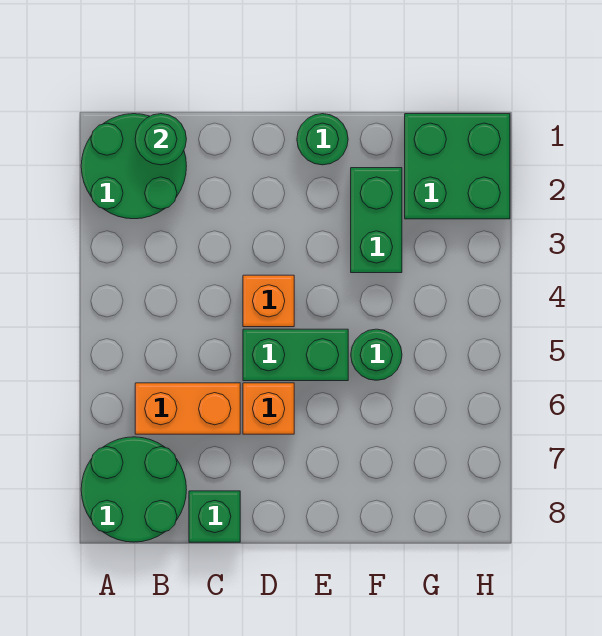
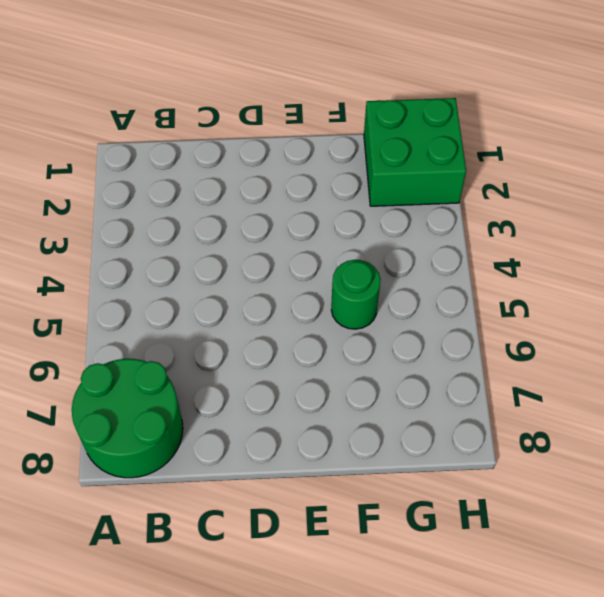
none -> green 2x2 round brick [81,114,187,219]
none -> orange 1x2 brick [135,383,240,434]
none -> green 1x1 brick [189,491,240,542]

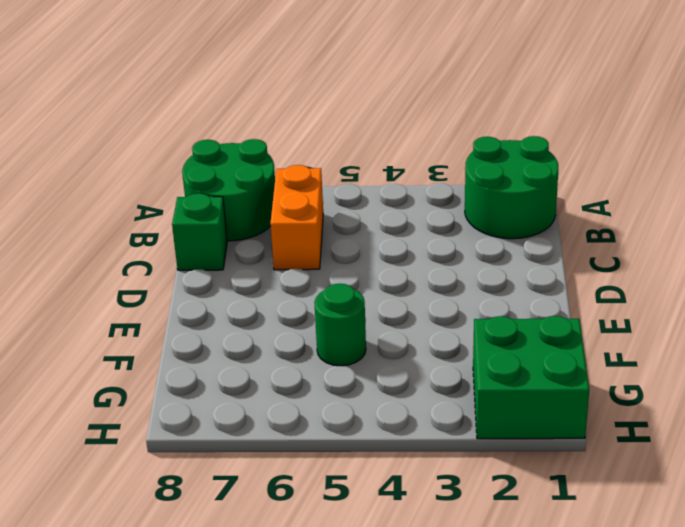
none -> orange 1x1 brick [243,275,294,327]
none -> green 1x2 brick [243,329,348,381]
none -> orange 1x1 brick [243,383,294,434]

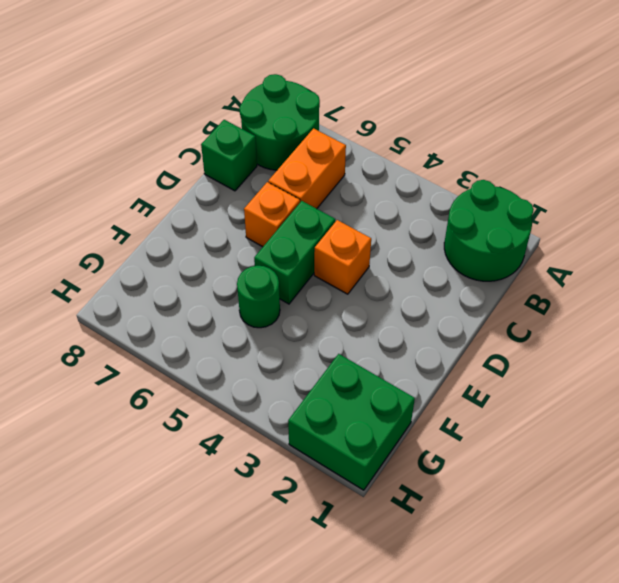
none -> green 1x1 round brick [297,114,348,165]
none -> green 1x2 brick [351,168,402,273]
none -> green 1x1 round brick [135,114,186,165]

